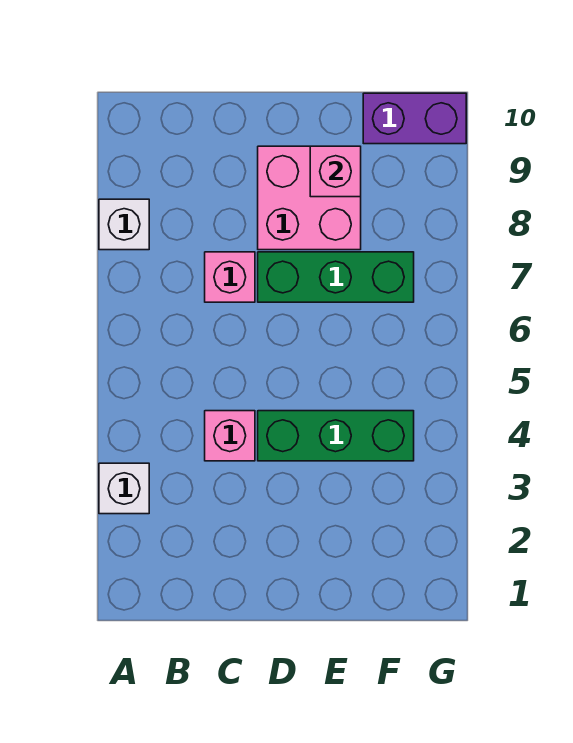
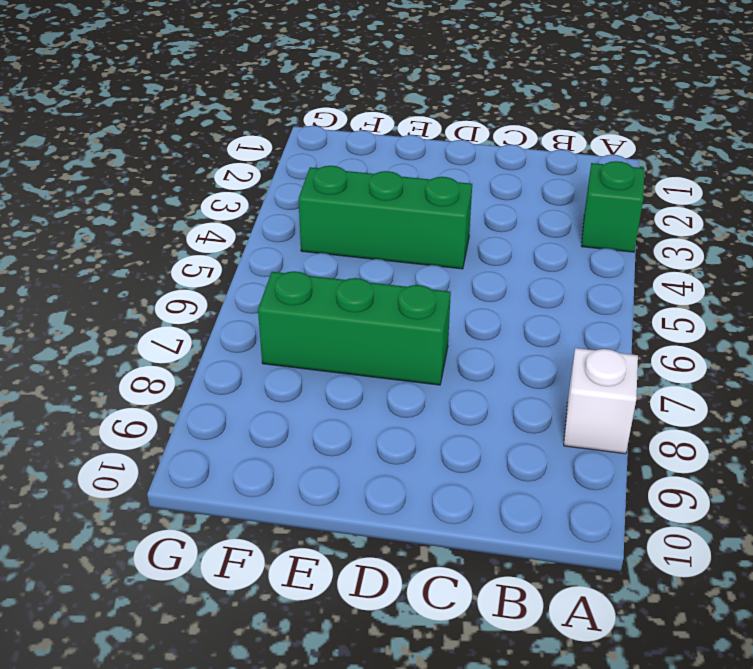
green 1x1 brick [581,161,644,252] -> white 1x1 brick [99,463,149,514]
none -> pink 1x1 brick [205,411,255,461]
none -> pink 1x1 brick [205,252,255,302]

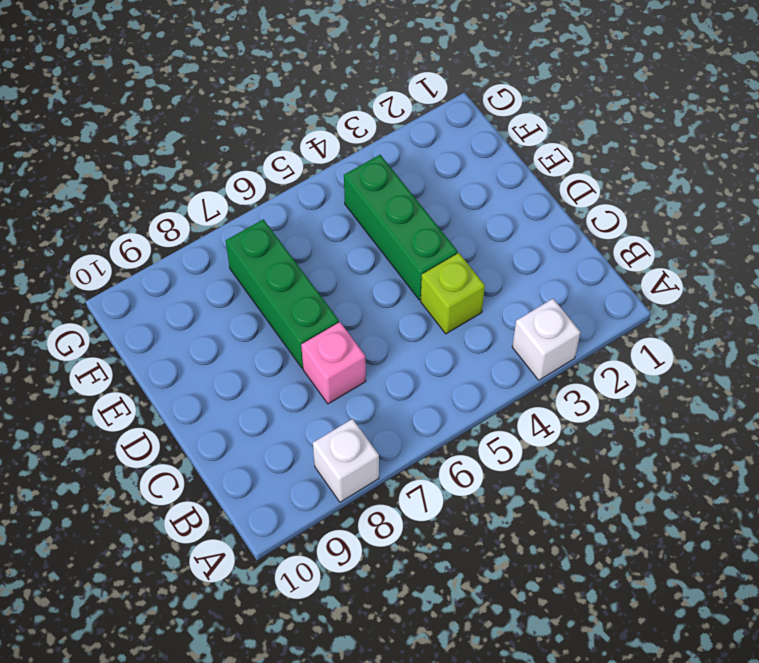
lime 1x1 brick [421,253,485,334] -> pink 1x1 brick [205,411,255,461]
none -> pink 2x2 brick [258,146,361,250]
none -> purple 1x2 brick [363,93,466,144]

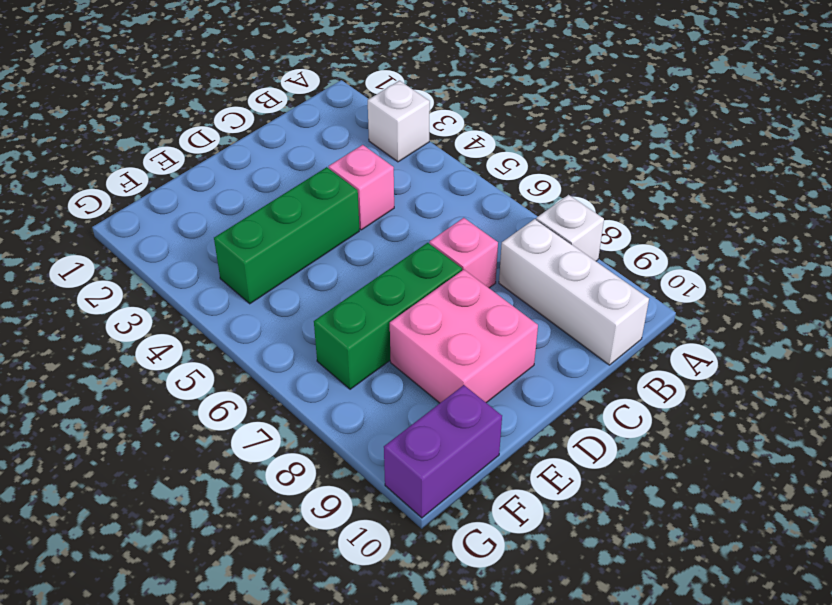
white 1x3 brick [499,219,649,365] -> none
none -> pink 1x1 brick [310,146,361,197]

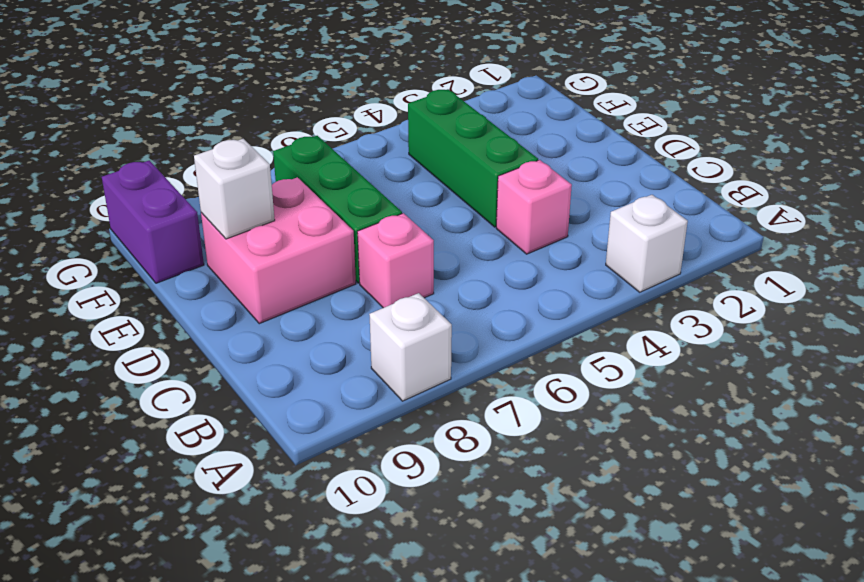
white 1x1 brick [194,139,275,239] -> pink 1x1 brick [310,146,361,197]

